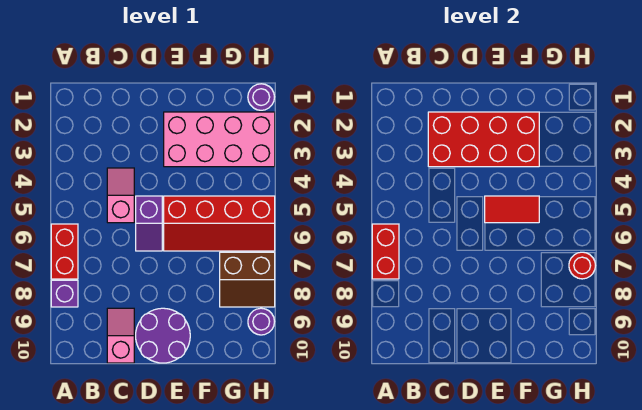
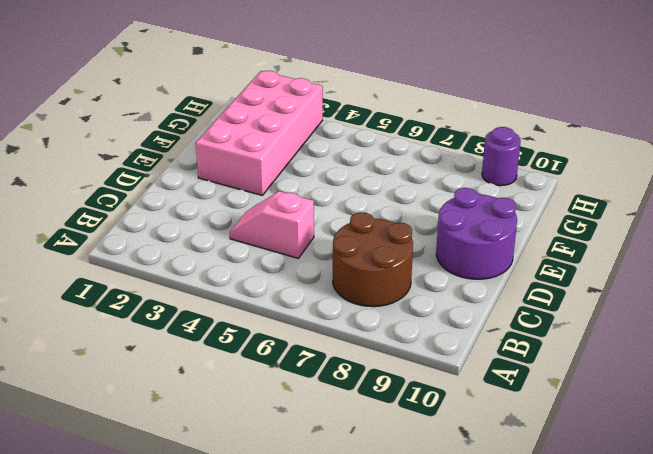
brown 2x2 round brick [333,212,413,307] -> none
none -> red 1x2 brick [51,224,78,279]
none -> purple 1x1 brick [51,280,78,307]
none -> pink 1x2 slope [107,308,134,363]

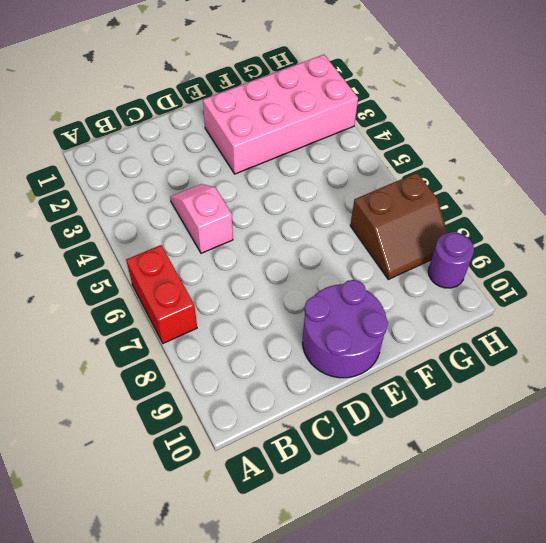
none -> purple 1x1 brick [51,280,78,307]
none -> pink 1x2 slope [107,308,134,363]
none -> purple 1x2 slope [136,196,162,251]

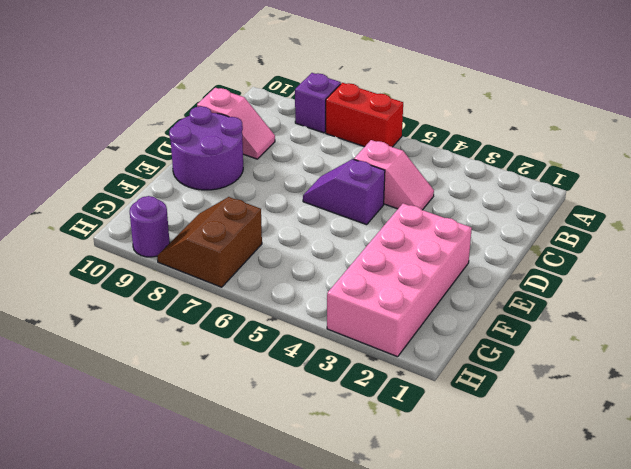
none -> red 2x4 slope [164,196,275,251]
none -> purple 1x1 round brick [248,84,274,110]
none -> red 1x2 brick [372,224,399,279]

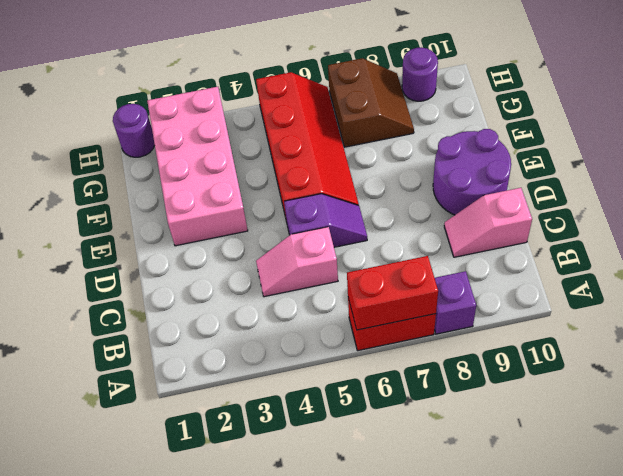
none -> red 2x4 brick [428,112,539,167]
none -> red 1x2 tile [485,196,539,223]
none -> red 1x1 round brick [569,252,596,279]

